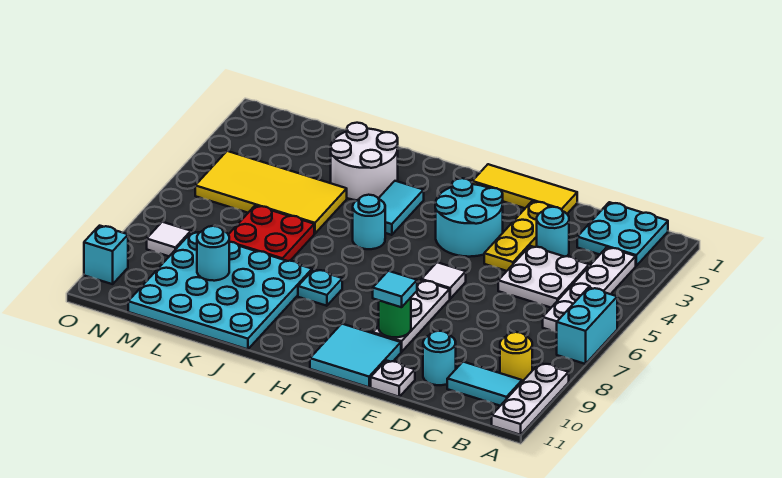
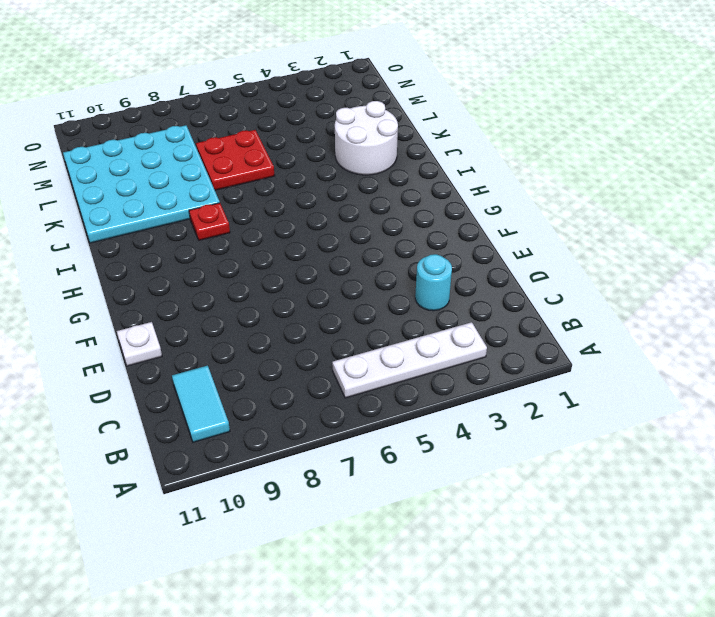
red 1x1 plate [189,203,230,240] -> cyan 1x1 plate [298,269,342,306]
none -> cyan 1x2 brick [557,287,617,364]
none -> white 1x3 plate [492,363,569,435]
none -> cyan 2x2 plate [577,202,668,266]

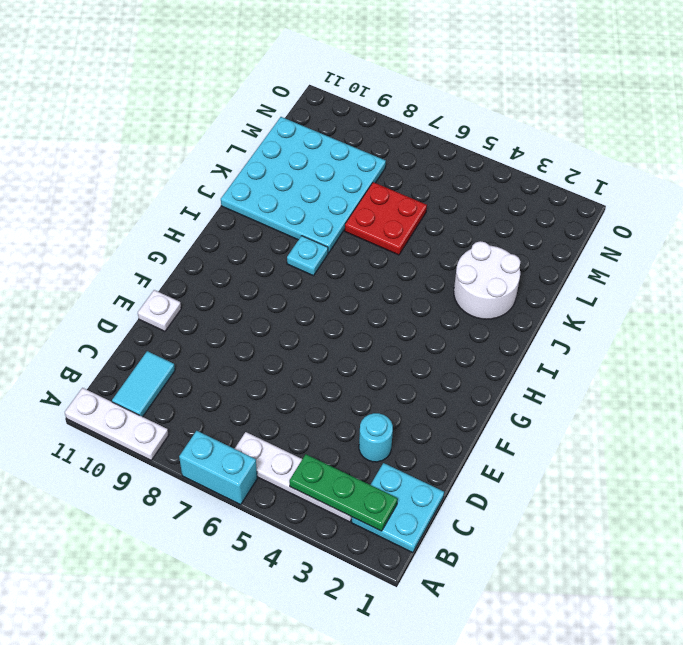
green 1x3 plate [289,454,398,531] -> none
none -> yellow 1x1 round brick [500,332,532,382]
none -> white 2x2 plate [498,246,589,308]
none -> cyan 1x1 round brick [423,331,456,385]

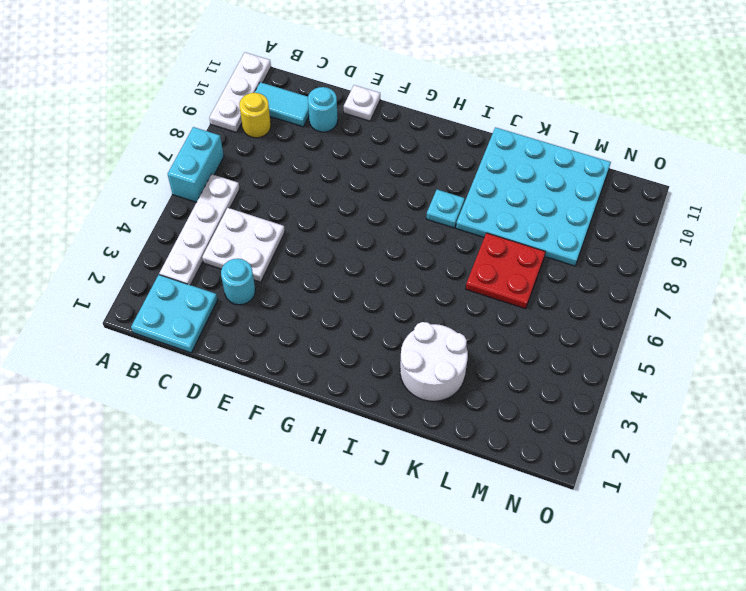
none -> yellow 1x3 tile [472,164,577,214]
none -> yellow 1x3 plate [484,201,550,271]
none -> cyan 2x2 round brick [435,178,503,257]

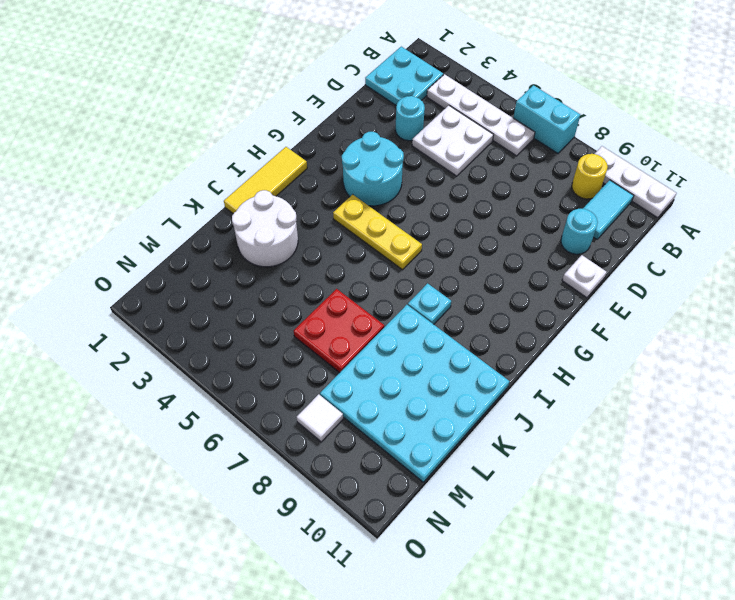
yellow 1x3 tile [224,147,307,214] -> yellow 1x3 tile moved to [472,164,577,214]
yellow 1x3 plate [333,194,422,270] -> yellow 1x3 plate moved to [484,201,550,271]
none -> white 1x1 tile [421,262,466,299]
none -> white 1x3 plate [373,280,450,352]
none -> cyan 2x2 tile [310,324,401,387]

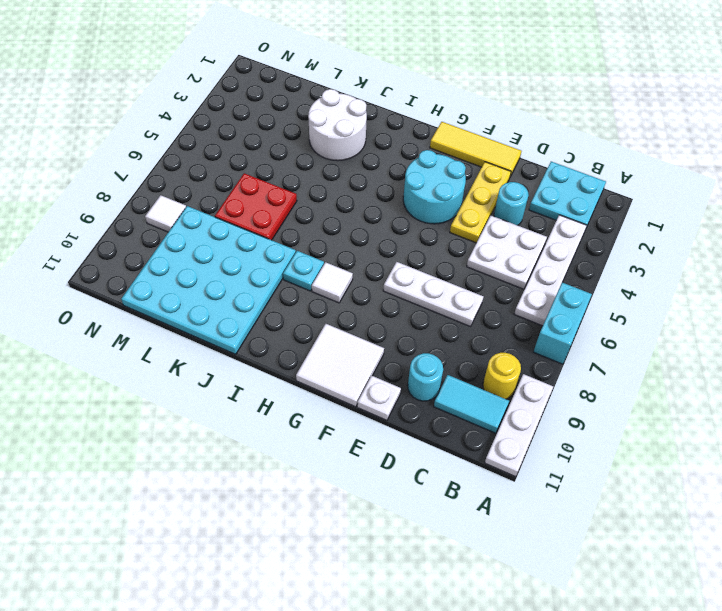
white 1x3 plate [383,262,483,327] -> white 1x3 plate turned to [373,280,450,352]
white 2x2 tile [296,324,384,407] -> cyan 2x2 tile [310,324,401,387]
white 1x1 tile [312,262,353,303] -> white 1x1 tile moved to [421,262,466,299]
none -> cyan 1x2 tile [378,181,424,235]
none -> cyan 1x1 round brick [353,195,385,249]
none -> yellow 2x4 tile [195,151,347,234]

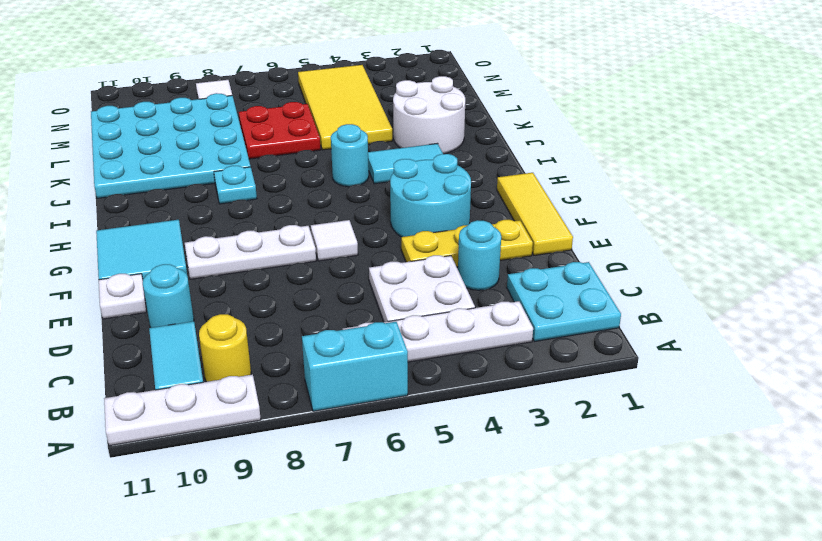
none -> cyan 1x1 brick [84,226,128,284]
none -> green 1x1 round brick [379,298,411,337]
none -> cyan 1x1 round brick [197,226,229,281]

